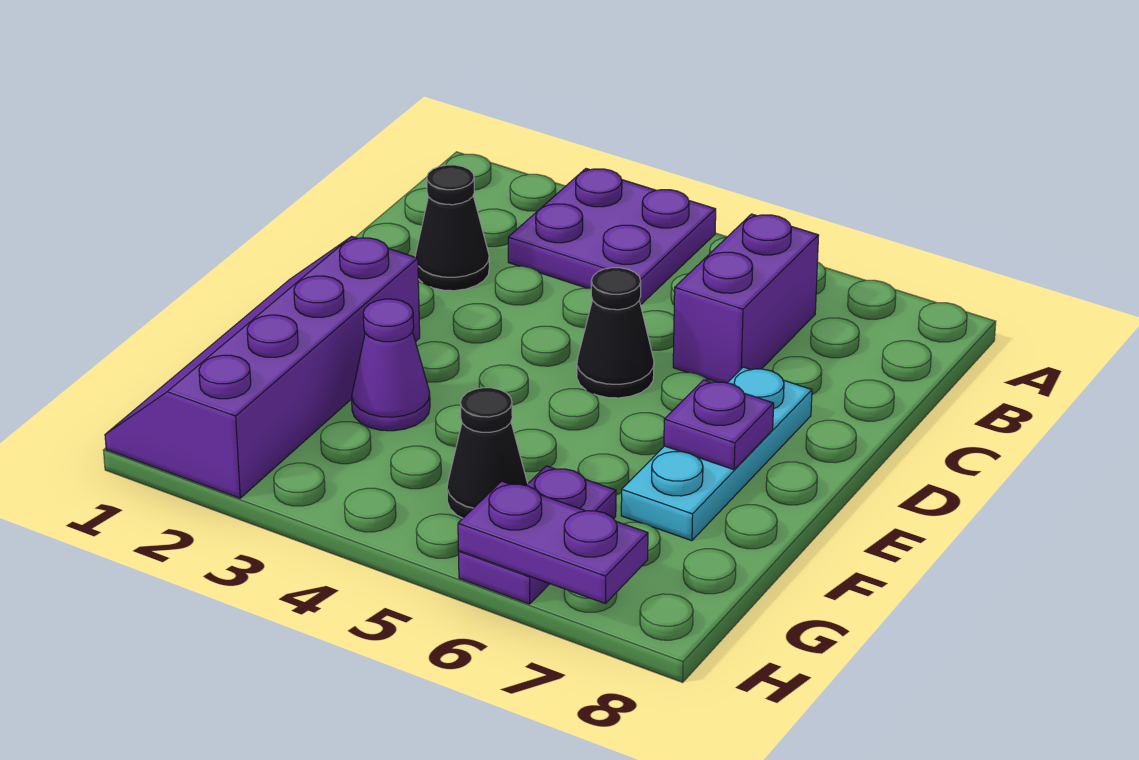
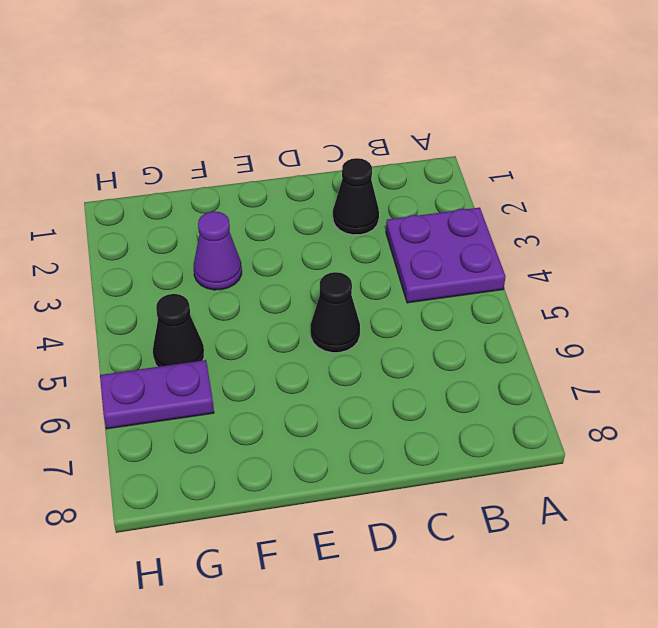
none -> purple 1x2 brick [673,214,819,383]
none -> cyan 1x3 plate [621,367,812,541]

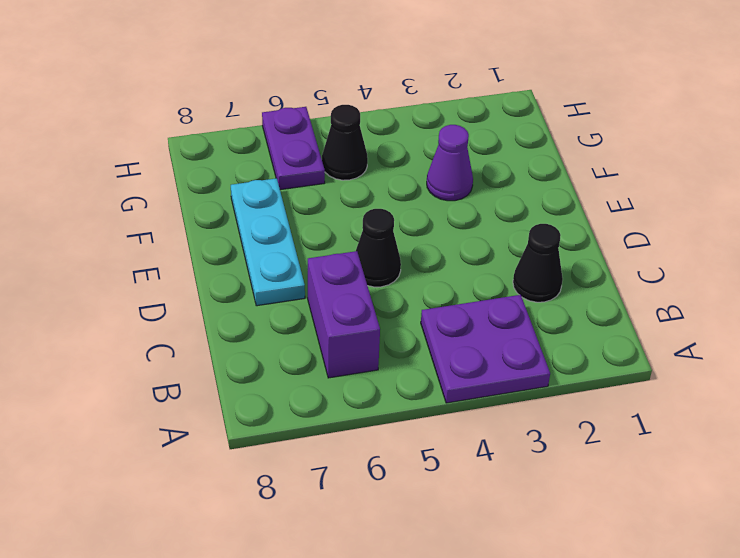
none -> purple 2x4 slope [105,236,420,498]
none -> purple 1x1 plate [664,380,774,470]

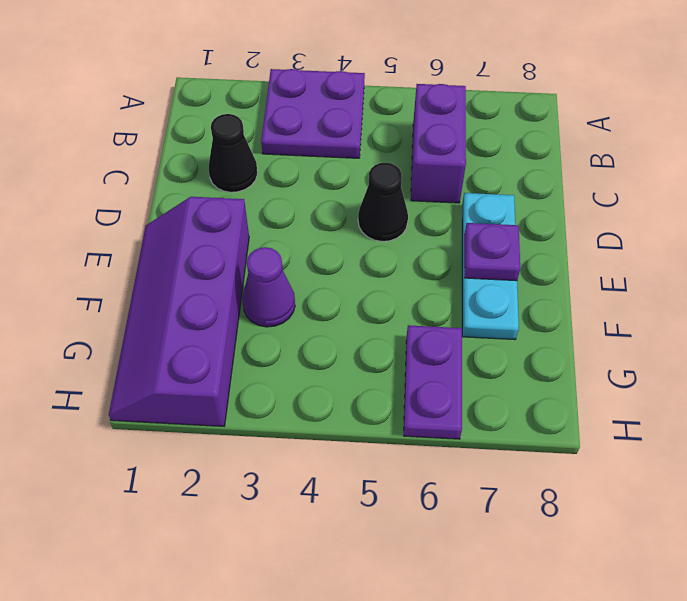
none -> black 1x1 cone [447,388,528,518]
none -> purple 1x2 plate [458,481,648,604]

